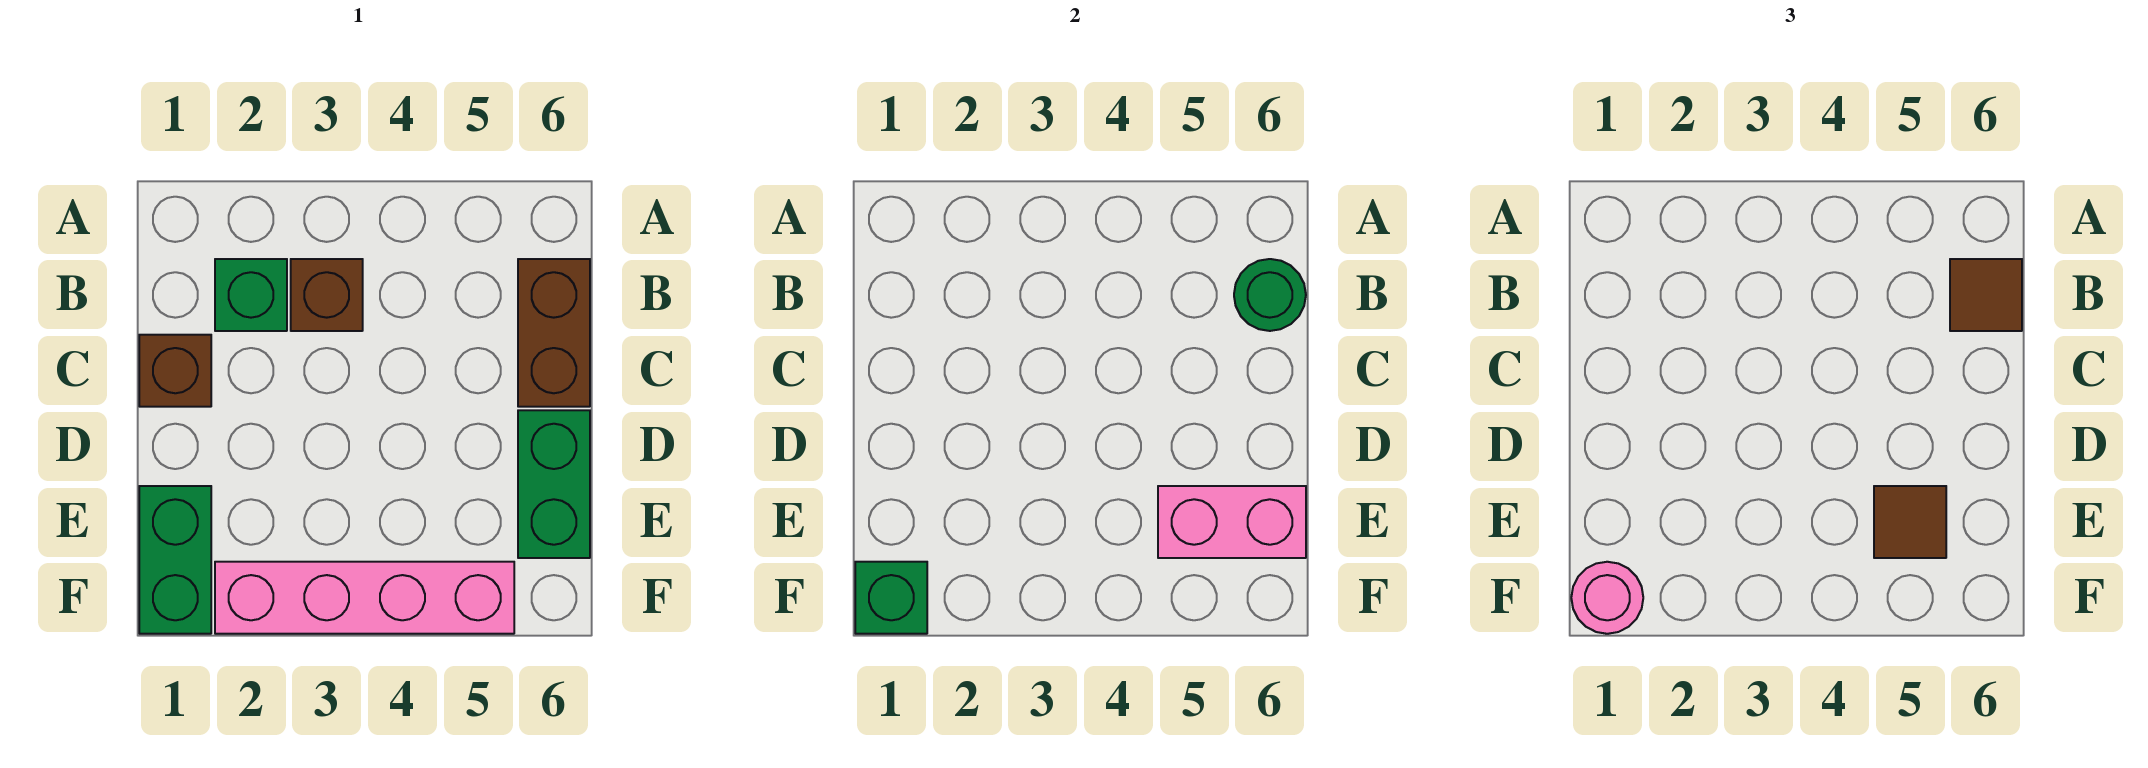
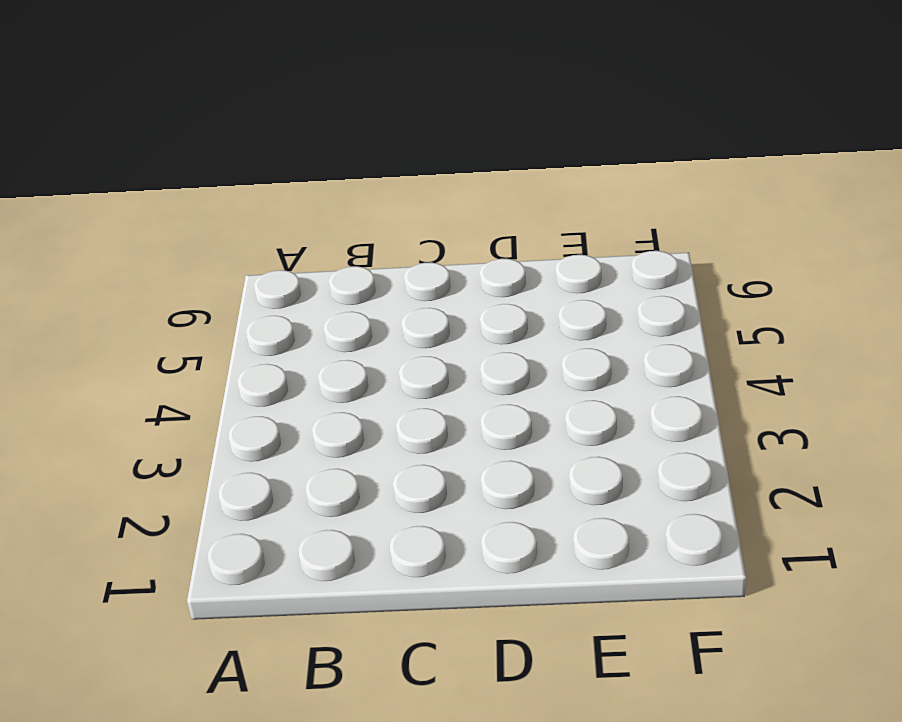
none -> green 1x1 brick [215,259,287,331]
none -> brown 1x1 brick [291,259,363,331]
none -> brown 1x2 brick [518,259,590,407]

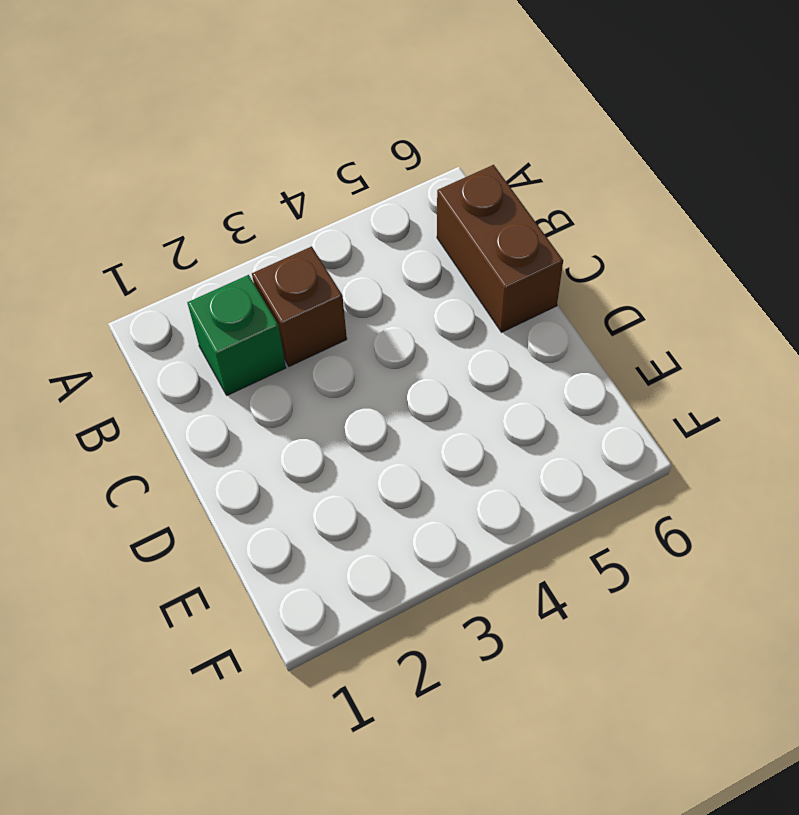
none -> brown 1x1 brick [139,335,211,407]
none -> green 1x2 brick [518,410,590,558]
none -> green 1x2 brick [139,486,211,634]

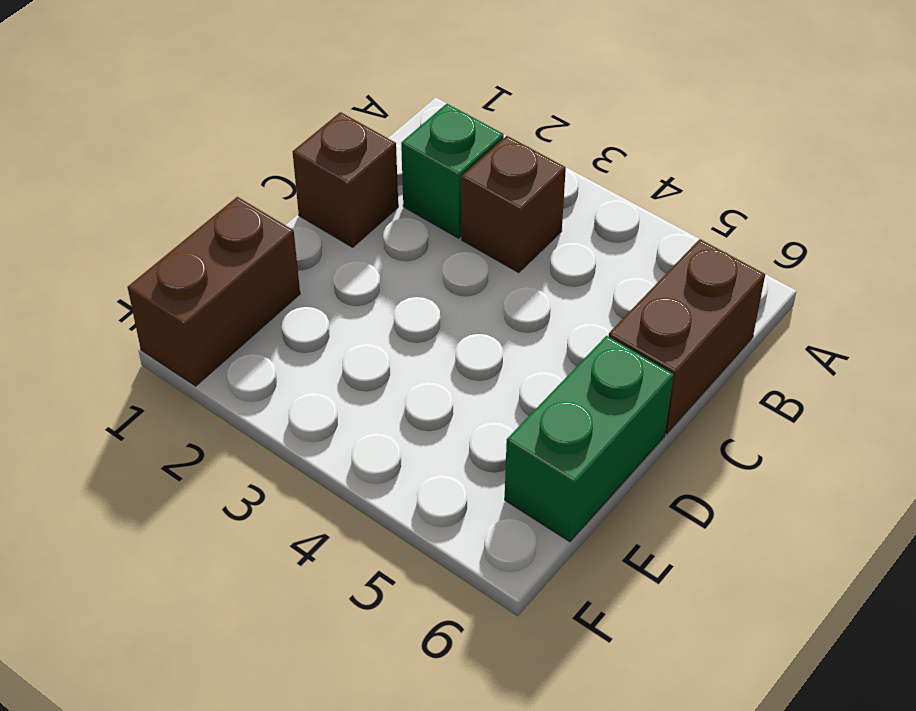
brown 1x2 brick [128,197,300,386] -> green 1x2 brick [139,486,211,634]
none -> pink 1x4 brick [215,562,514,634]
none -> green 1x1 round brick [1234,259,1306,331]
none -> pink 1x2 brick [1158,486,1306,558]

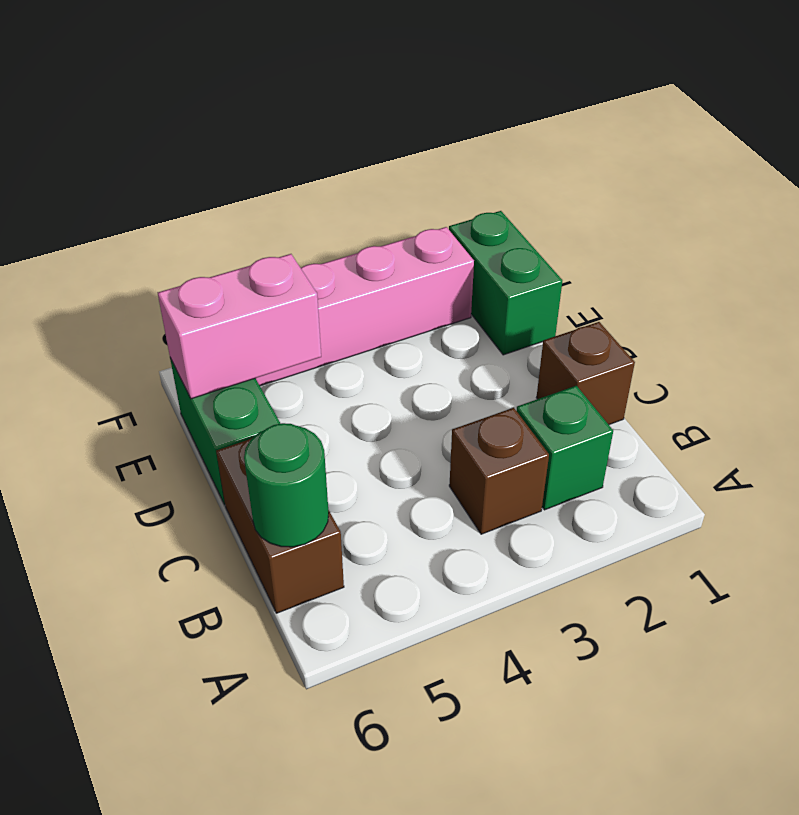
none -> green 1x1 brick [855,562,927,634]
none -> brown 1x1 tile [1950,259,2022,331]
none -> brown 1x1 tile [1874,486,1946,558]

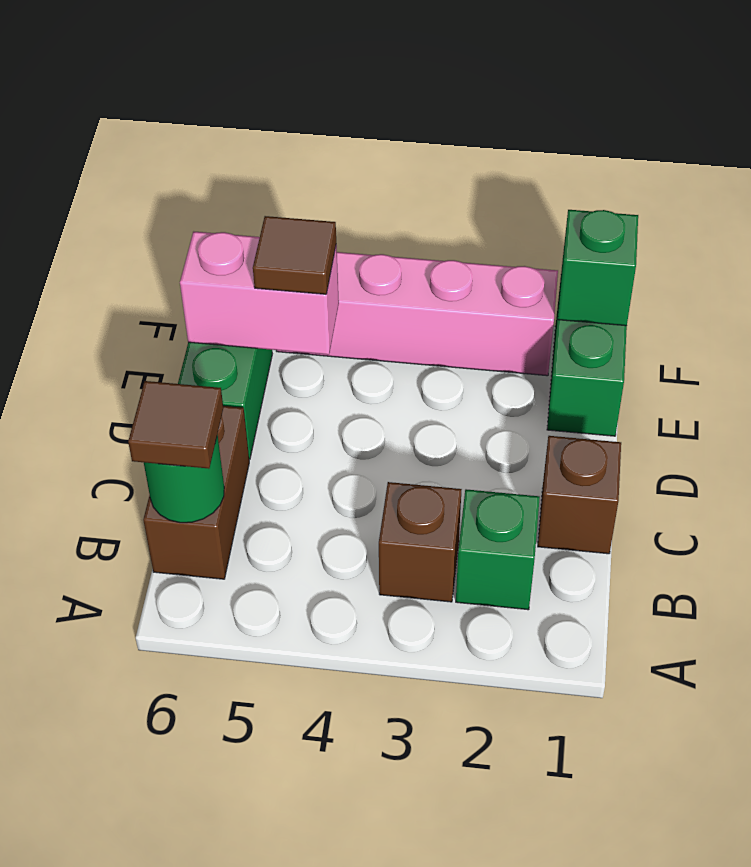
none -> pink 1x1 round brick [1571,562,1643,634]

